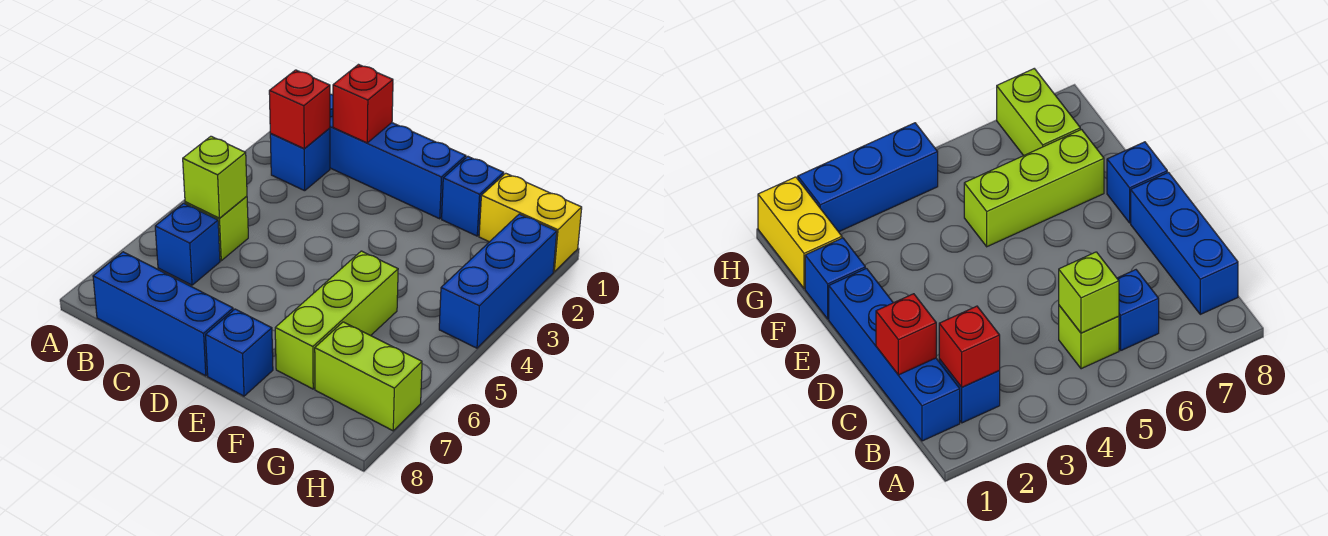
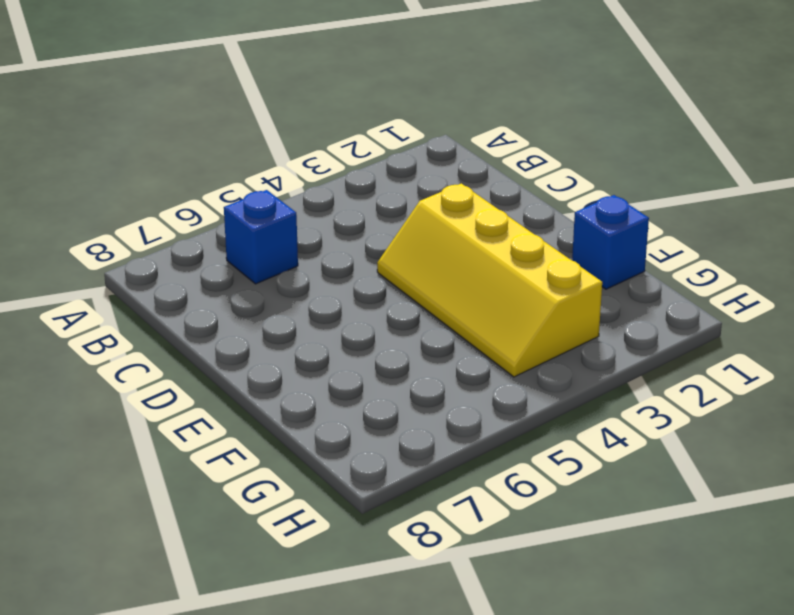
yellow 2x4 slope [377,183,602,377] -> none
none -> blue 1x4 brick [330,94,466,219]
none -> blue 1x1 brick [270,128,330,191]
none -> lime 1x1 brick [185,196,248,261]

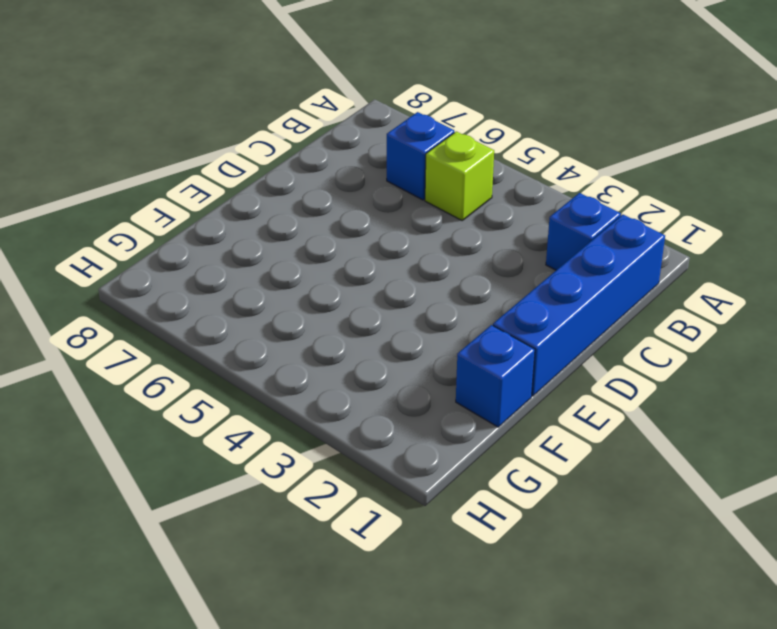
none -> blue 1x3 brick [93,252,233,376]
none -> blue 1x1 brick [206,309,273,396]
none -> lime 1x3 brick [275,251,398,389]

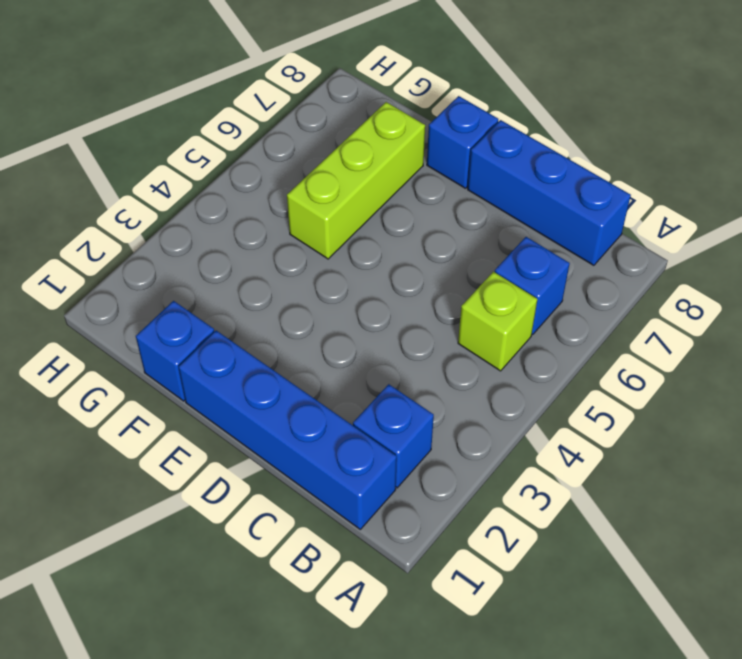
none -> yellow 1x2 brick [479,173,582,272]
none -> lime 1x2 brick [315,322,422,431]
none -> blue 1x3 brick [439,214,557,348]

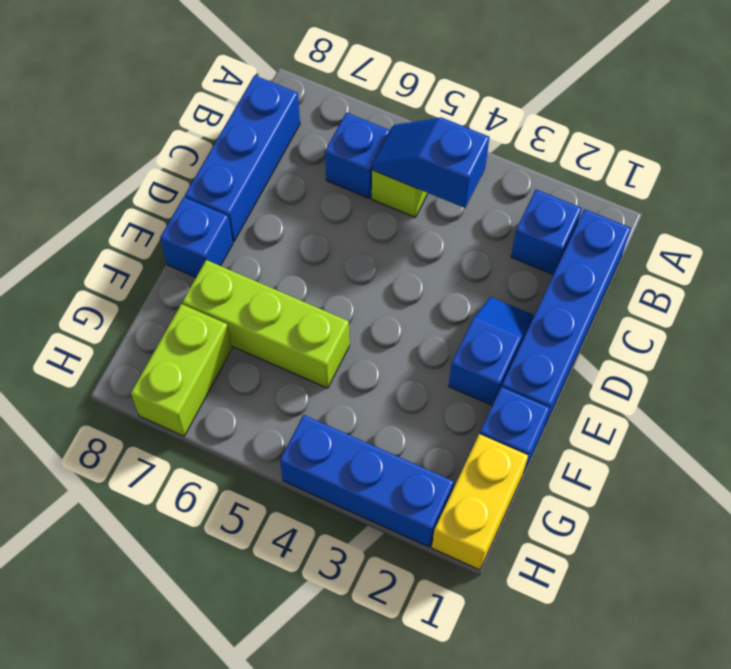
blue 1x2 slope [372,118,490,208] -> lime 1x1 brick [183,136,247,218]
blue 1x2 slope [449,297,534,405] -> none
none -> red 1x1 brick [269,70,330,148]
none -> red 1x1 brick [333,65,393,143]

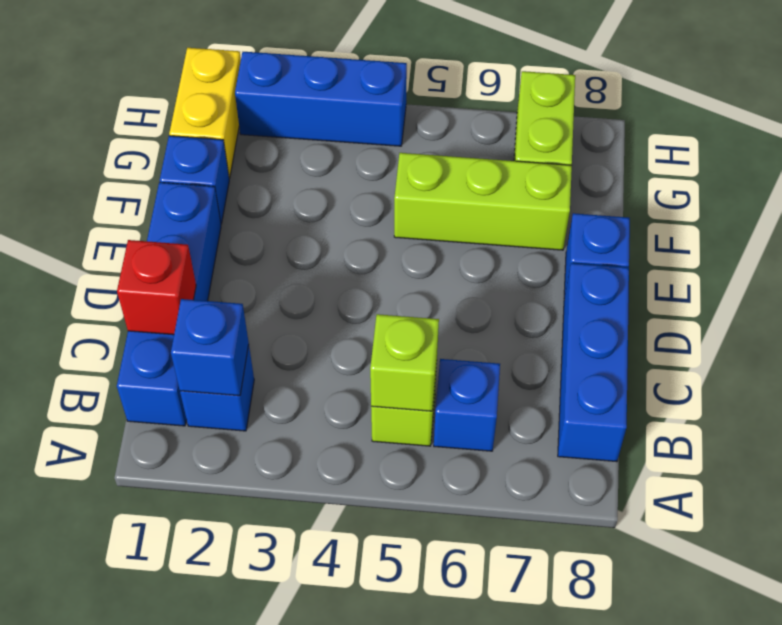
blue 1x1 brick [171,299,249,396] -> red 1x1 brick [269,70,330,148]

